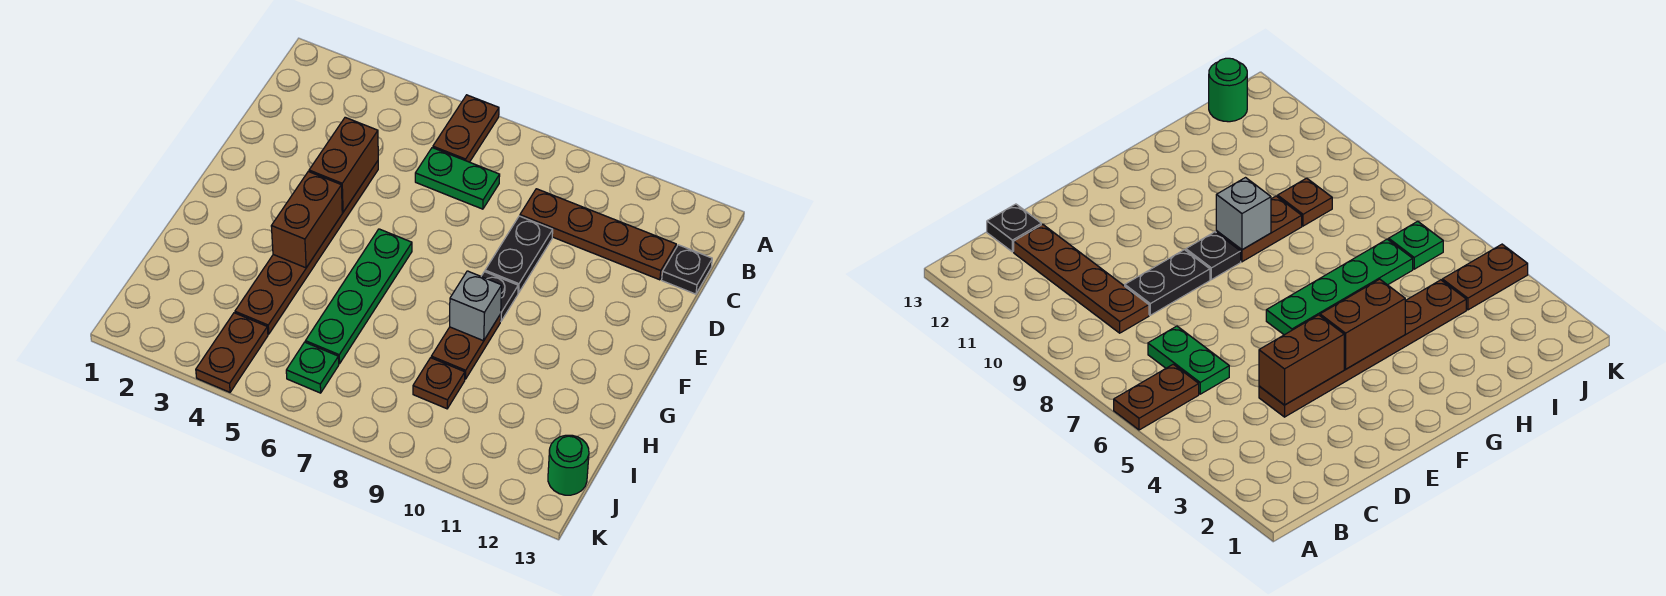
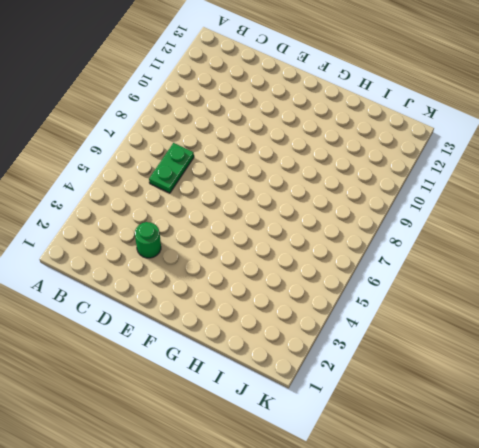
green 1x1 round brick [135,222,161,258] -> green 1x1 round brick moved to [548,435,589,495]
none -> brown 1x2 plate [433,95,499,162]
none -> brown 1x4 plate [520,189,676,280]
none -> black 1x1 plate [662,245,712,294]

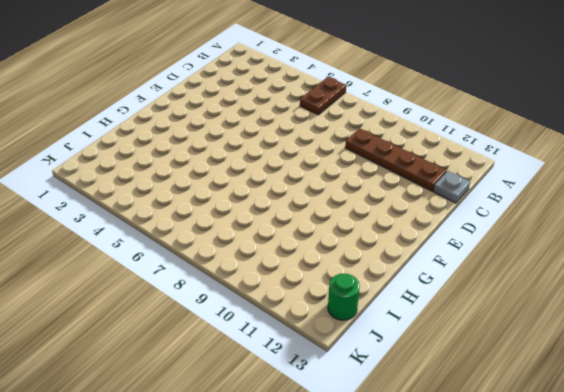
grey 1x1 plate [434,171,470,203] -> black 1x1 plate [662,245,712,294]
none -> green 1x2 plate [415,148,500,209]
none -> brown 1x6 plate [235,161,378,334]
none -> black 1x2 plate [485,216,553,293]

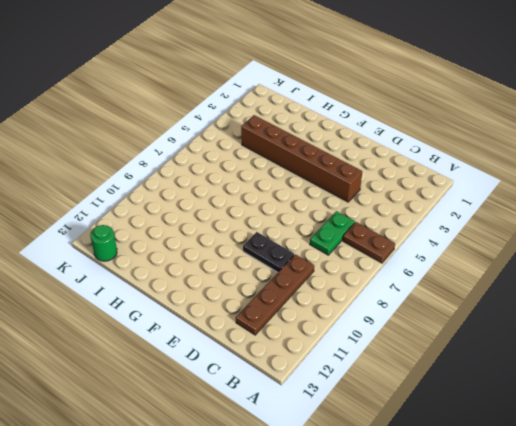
brown 1x6 brick [241,115,362,202] -> brown 1x6 plate [235,161,378,334]
none -> black 1x1 plate [662,245,712,294]
none -> green 1x4 plate [305,229,412,364]
none -> black 1x1 plate [481,272,518,321]

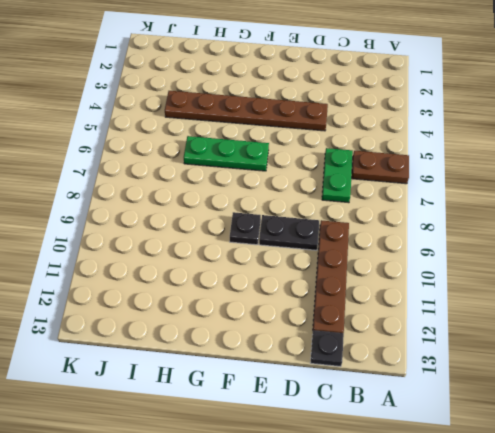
green 1x3 plate [184,136,269,171] -> green 1x4 plate [305,229,412,364]
none -> brown 1x2 plate [431,314,501,379]
none -> brown 1x1 plate [413,358,465,409]
none -> brown 1x2 plate [196,313,268,392]

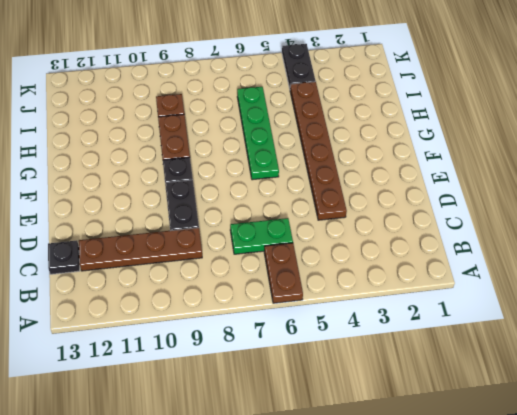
black 1x2 plate [282,44,316,88] -> brown 1x2 plate [196,313,268,392]
none -> green 1x1 plate [286,342,339,393]
none -> green 1x1 round brick [548,435,589,495]
none -> brown 1x2 brick [309,117,378,212]

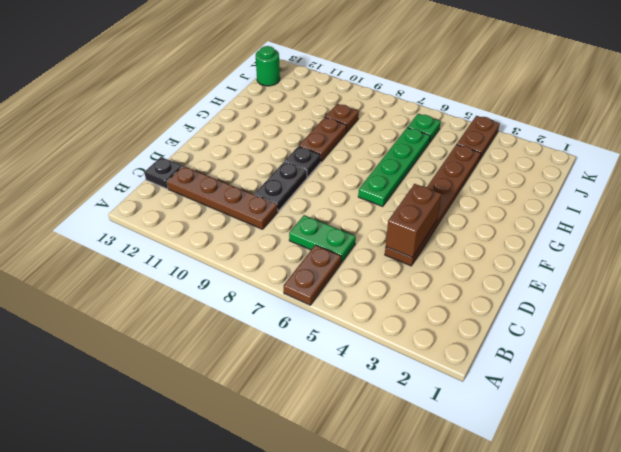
none -> brown 1x2 brick [271,171,342,268]
none -> grey 1x1 brick [450,271,502,341]

